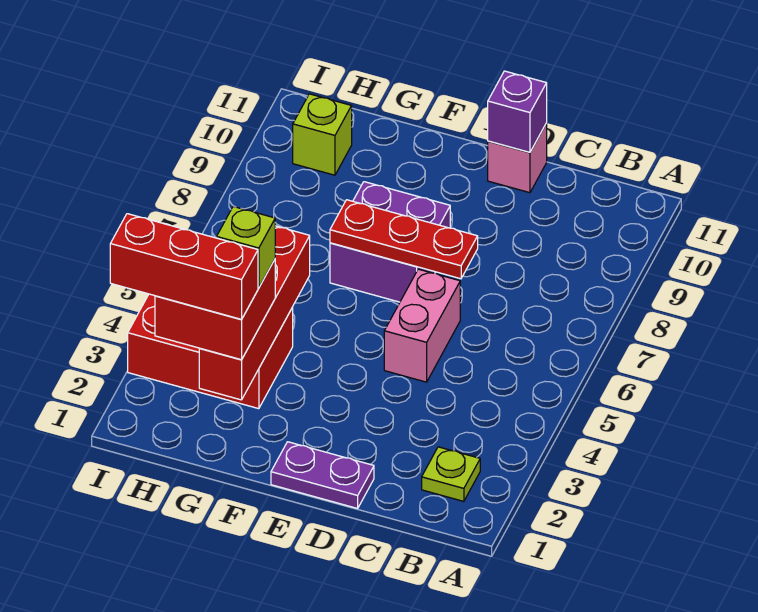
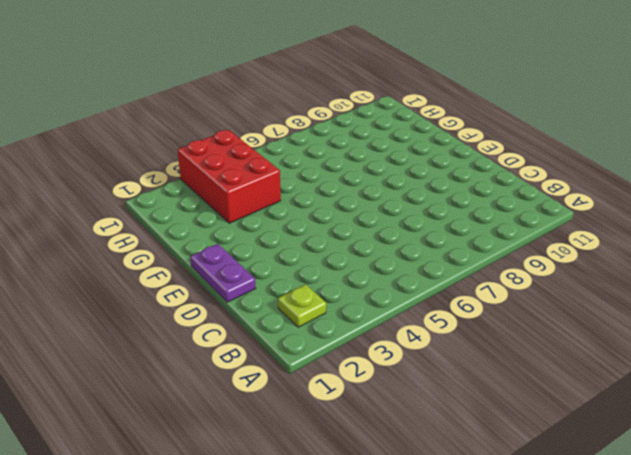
none -> pink 1x2 brick [384,269,460,382]
none -> pink 1x1 brick [488,123,547,193]
none -> purple 2x2 brick [330,182,450,302]

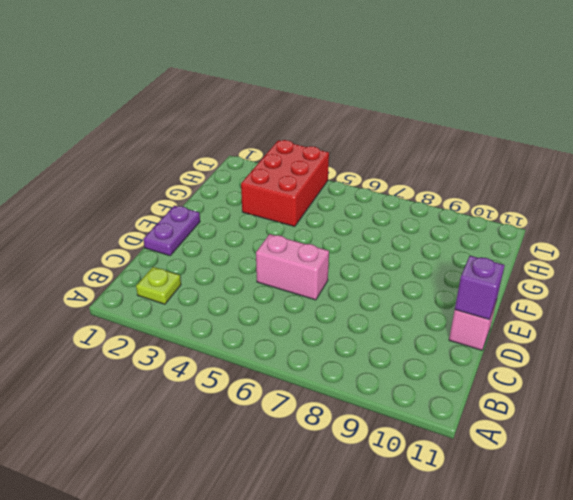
none -> purple 2x2 brick [330,182,450,302]
none -> lime 1x1 brick [293,94,352,175]
none -> red 1x3 plate [330,200,478,279]

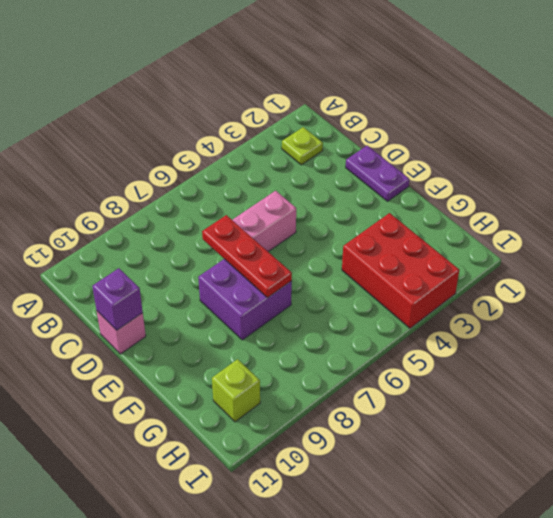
none -> red 1x4 brick [199,226,310,400]
none -> red 2x2 brick [155,259,275,360]
none -> red 1x3 brick [110,214,258,320]

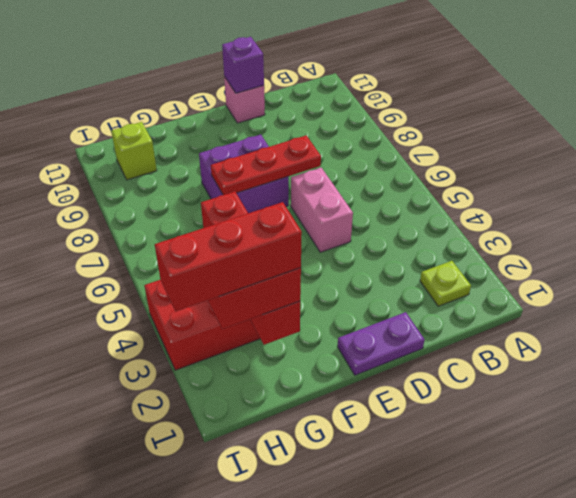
none -> lime 1x1 brick [217,207,275,288]

